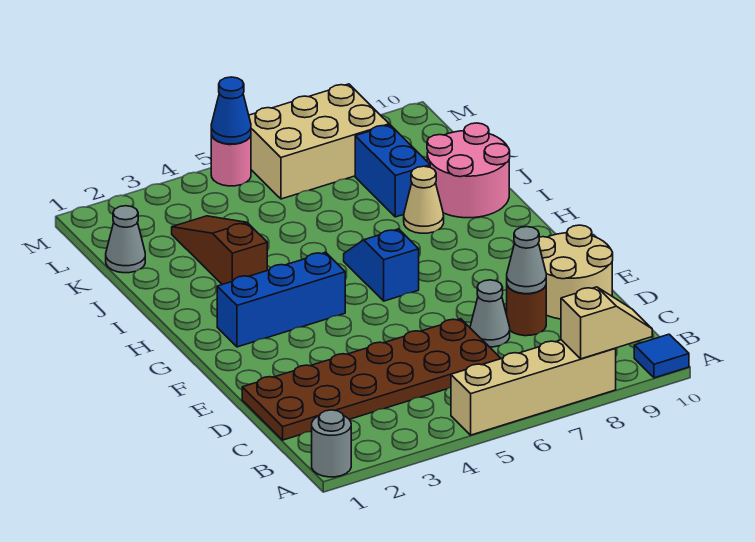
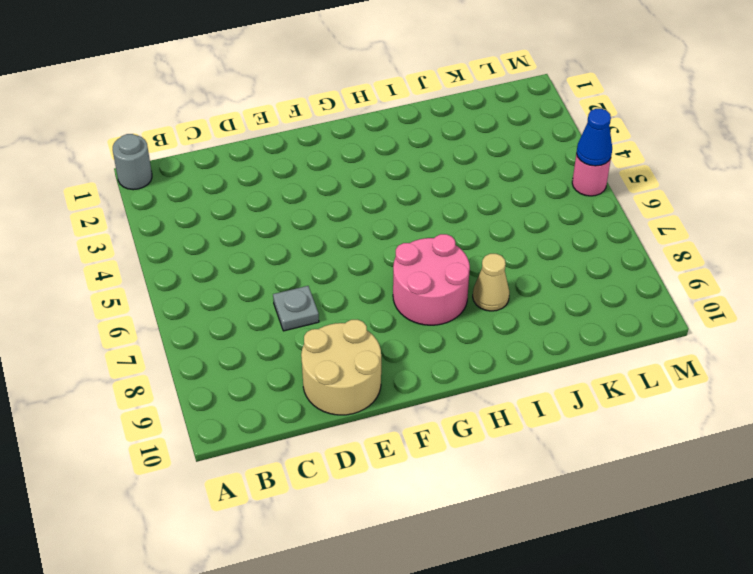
grey 1x1 plate [273,286,319,331] -> grey 1x1 cone [470,280,510,347]
pink 2x2 round brick [393,234,470,325] -> pink 2x2 round brick moved to [427,123,510,218]
none -> tan 1x4 brick [451,340,616,435]
none -> blue 1x1 tile [634,334,689,378]
none -> brown 2x6 plate [242,319,501,440]

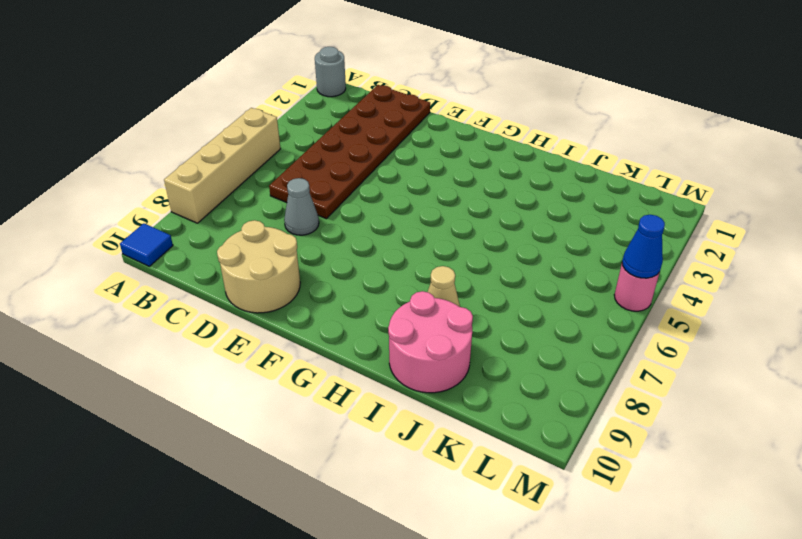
none -> brown 1x1 round brick [507,286,546,336]
none -> blue 1x3 brick [217,252,345,347]
none -> blue 1x2 slope [344,229,419,301]

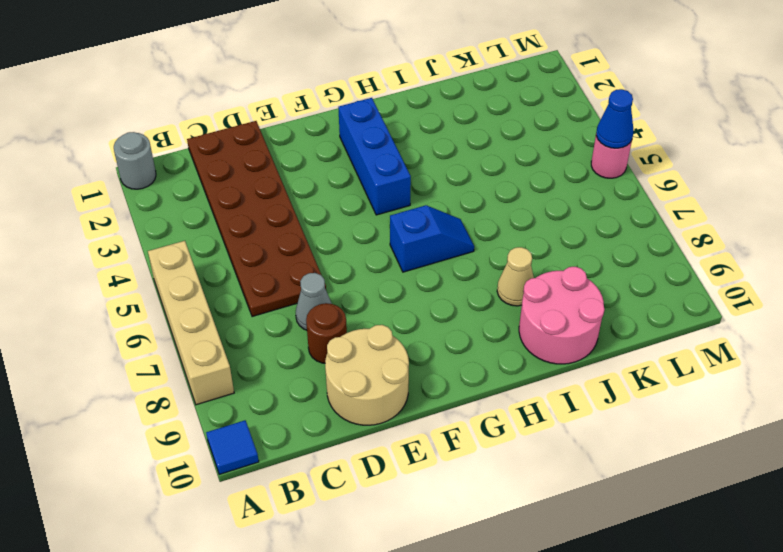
none -> brown 1x3 slope [172,216,267,285]
none -> blue 1x2 brick [355,125,430,217]
none -> grey 1x1 cone [106,206,145,273]

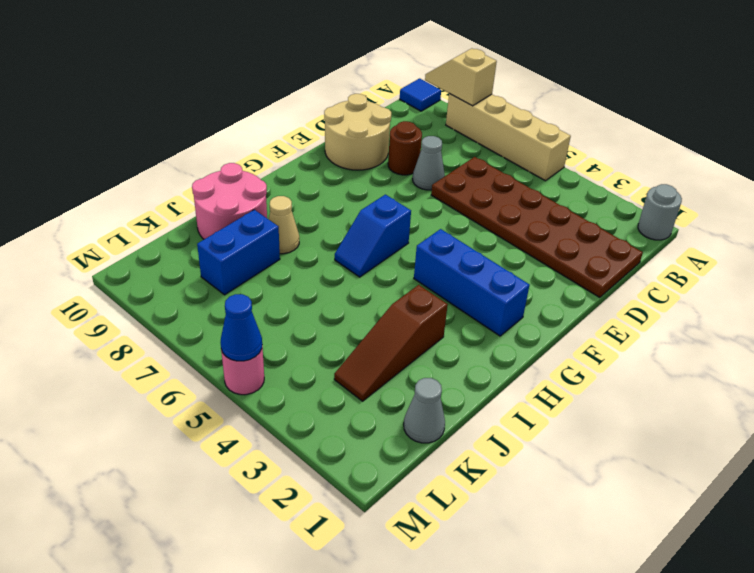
none -> tan 2x3 brick [249,84,389,199]
none -> grey 1x1 cone [507,227,546,294]

